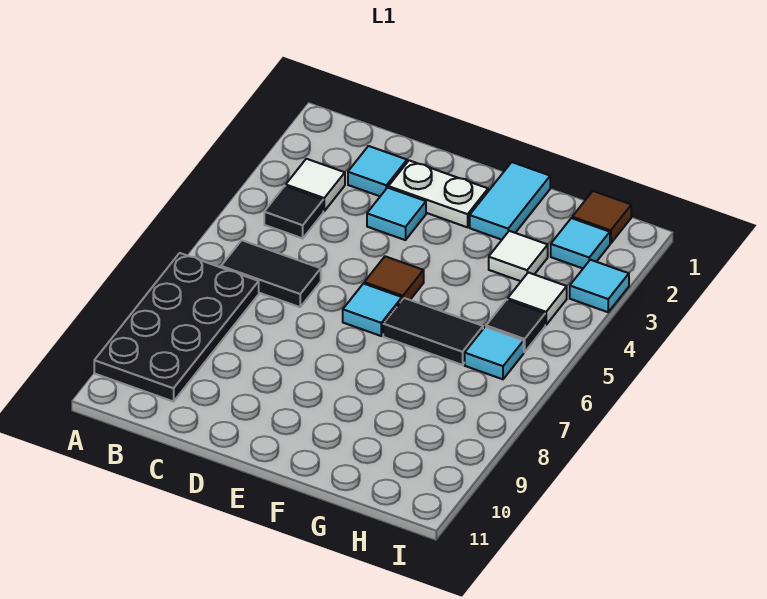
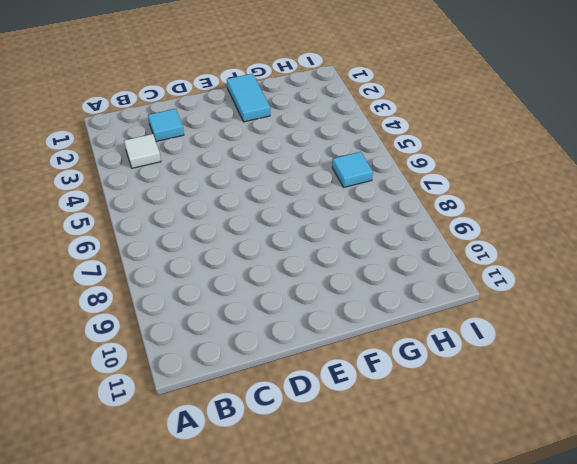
none -> black 2x4 plate [94,253,259,402]
none -> black 1x1 tile [264,186,323,238]
none -> black 1x2 tile [221,240,321,307]

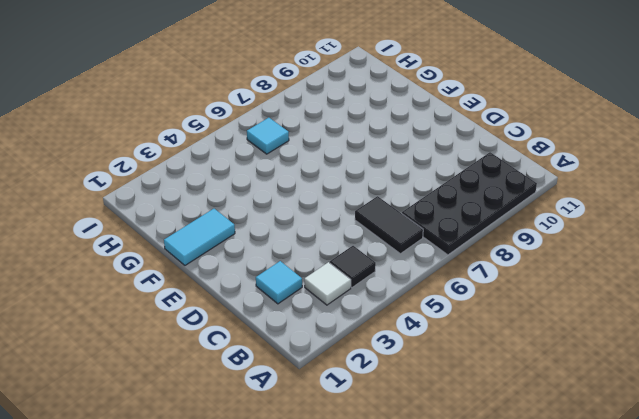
none -> white 1x2 plate [388,160,488,227]
none -> cyan 1x1 tile [367,188,426,240]
none -> brown 1x1 tile [364,256,424,300]

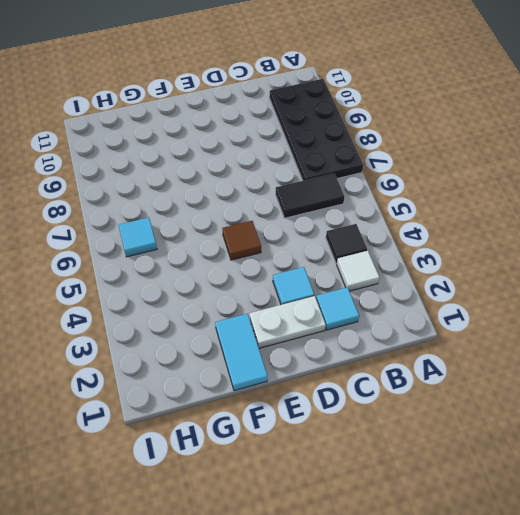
none -> cyan 1x1 tile [343,284,402,336]
none -> black 1x2 tile [383,298,483,365]
none -> white 1x1 tile [489,231,548,281]

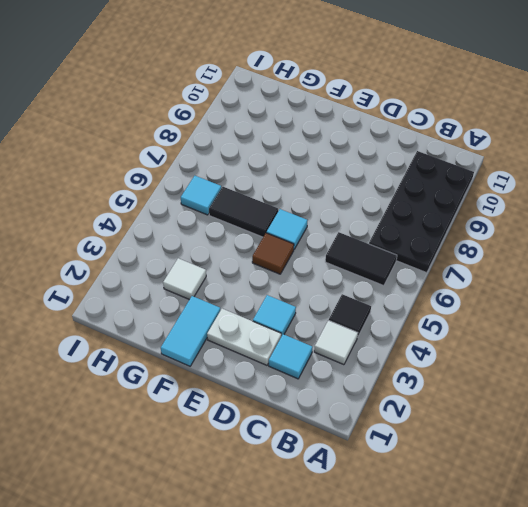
none -> brown 1x1 tile [572,191,631,244]
none -> cyan 1x1 tile [551,218,610,268]
none -> white 1x1 tile [508,272,567,325]

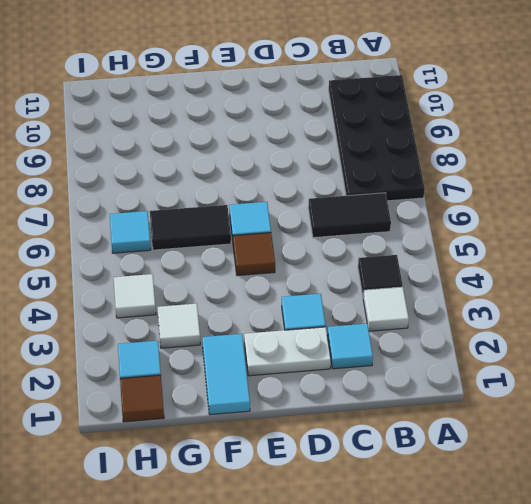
none -> black 1x1 tile [486,300,545,352]
none -> cyan 1x1 tile [570,260,629,312]

